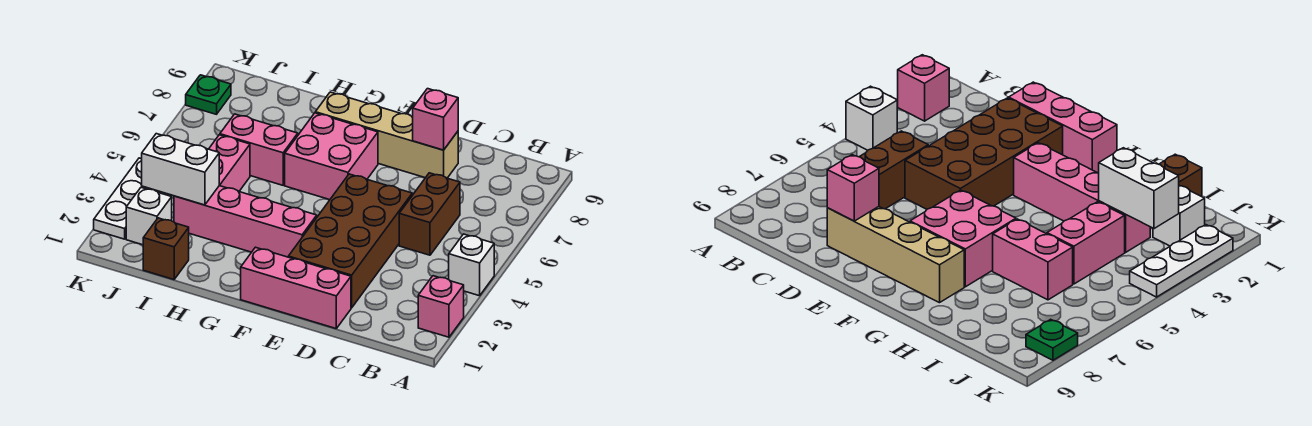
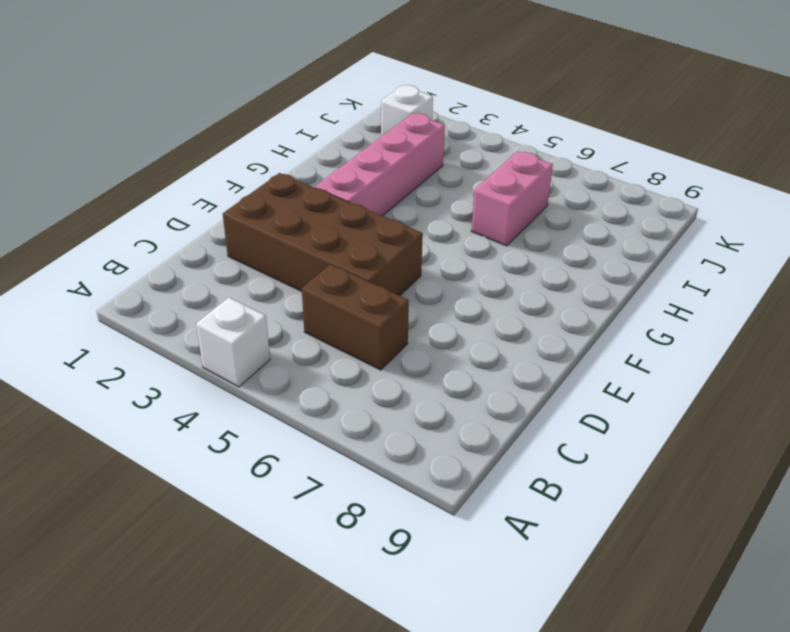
none -> pink 1x1 brick [418,276,464,337]
none -> pink 1x3 brick [241,247,351,328]
none -> tan 1x4 brick [315,92,458,178]

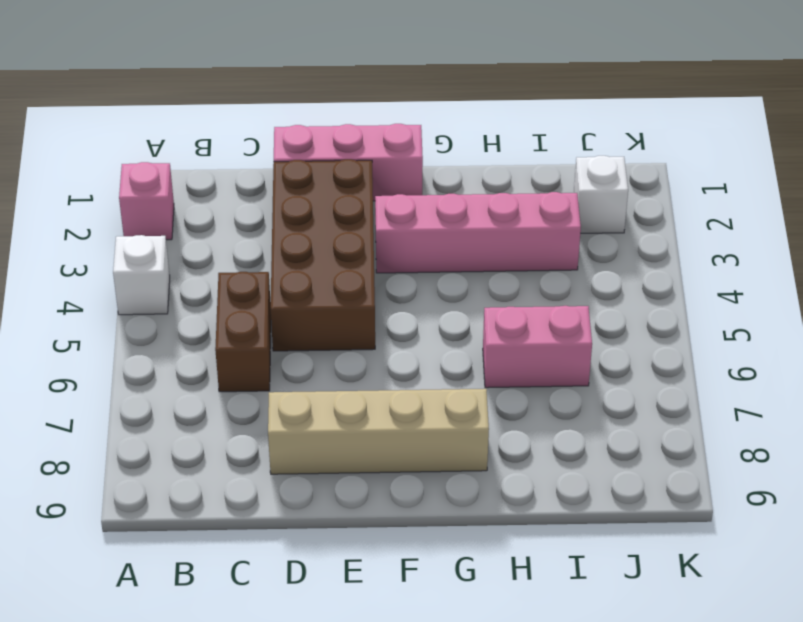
none -> pink 2x2 brick [285,113,378,200]
none -> brown 1x1 brick [143,218,189,280]
none -> pink 1x2 brick [209,135,250,192]

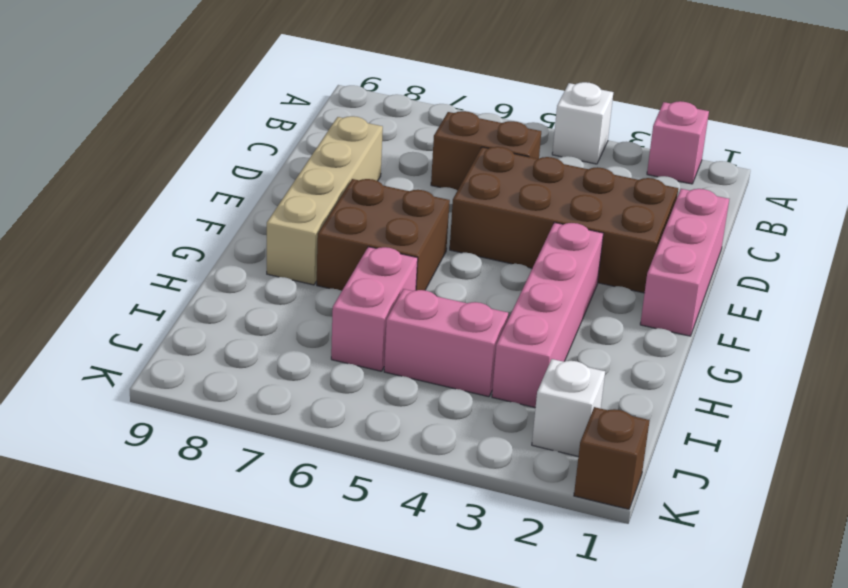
brown 2x2 brick [317,179,450,291] -> pink 2x2 brick [285,113,378,200]
brown 1x1 brick [574,407,650,509] -> brown 1x1 brick moved to [143,218,189,280]
none -> white 1x3 plate [94,158,160,239]
none -> green 1x1 plate [186,75,231,114]
none -> pink 1x1 brick [413,89,458,150]

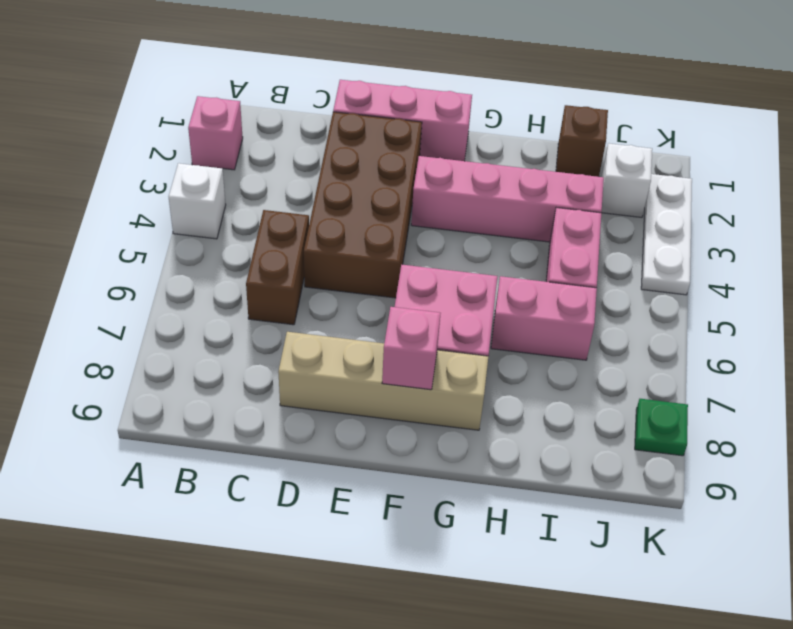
pink 1x1 brick [382,307,441,390] -> pink 1x1 brick moved to [413,89,458,150]
none -> white 1x2 brick [142,134,219,205]

